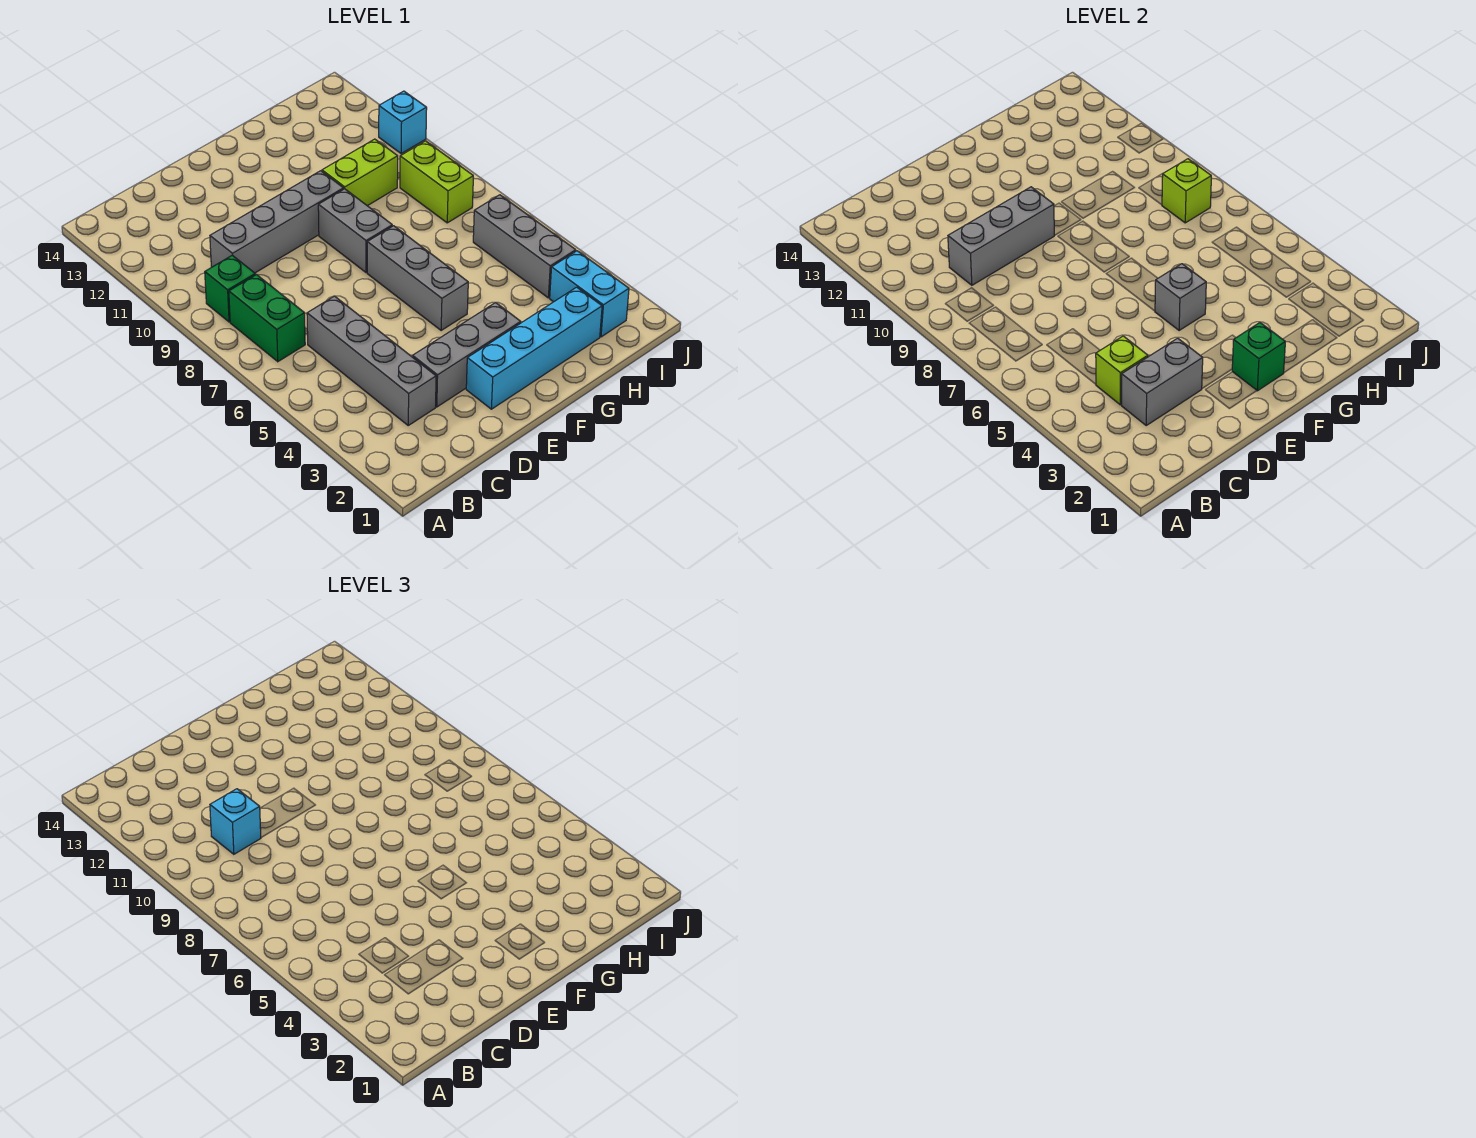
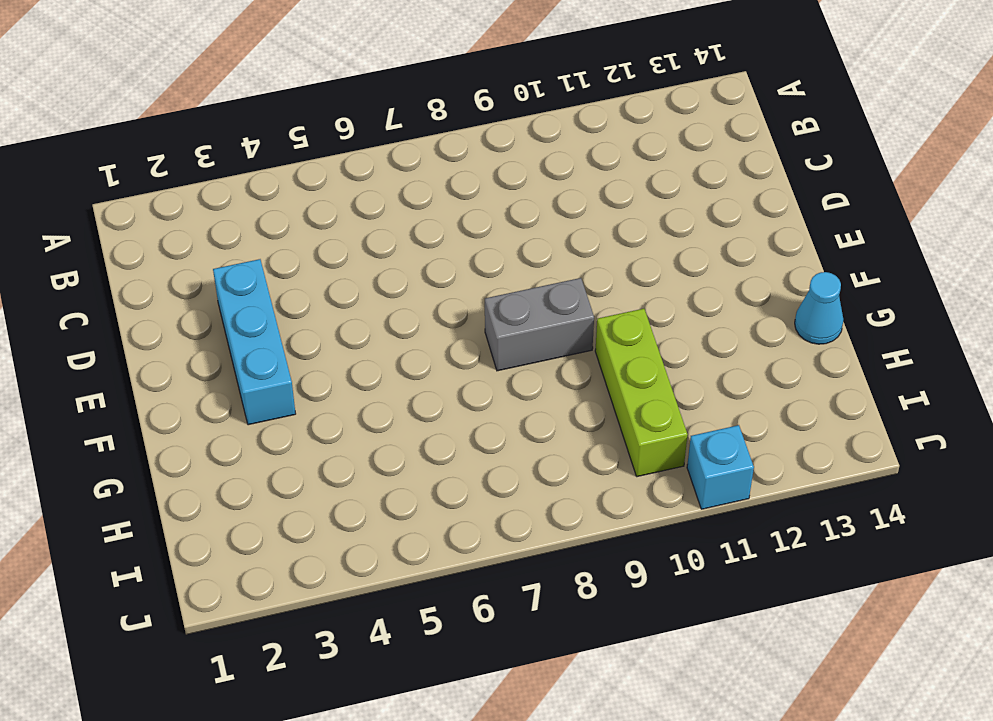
cyan 1x3 brick [213,259,296,425] -> grey 1x3 brick [413,303,521,407]
lime 1x3 brick [595,309,688,477] -> lime 1x2 brick [322,139,398,206]
cyan 1x1 cone [795,272,843,344] -> none
none -> green 1x2 brick [229,275,305,362]
none -> green 1x1 brick [205,255,255,322]
none -> grey 1x4 brick [307,296,436,425]

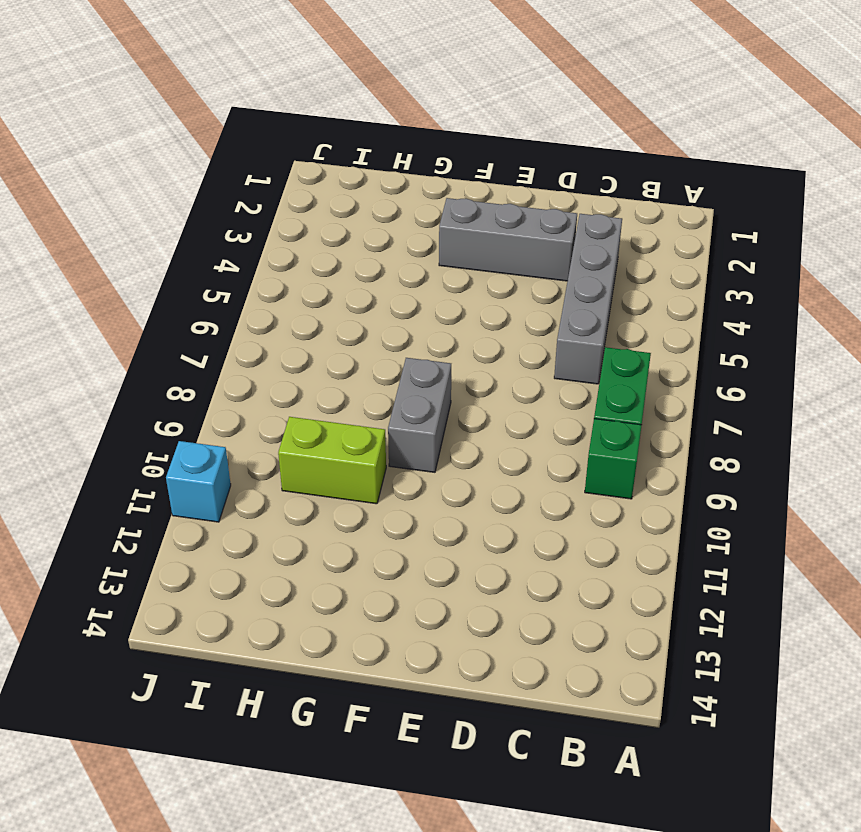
none -> grey 1x4 brick [210,171,343,273]
none -> cyan 1x4 brick [466,287,602,409]
none -> grey 1x3 brick [367,226,468,330]

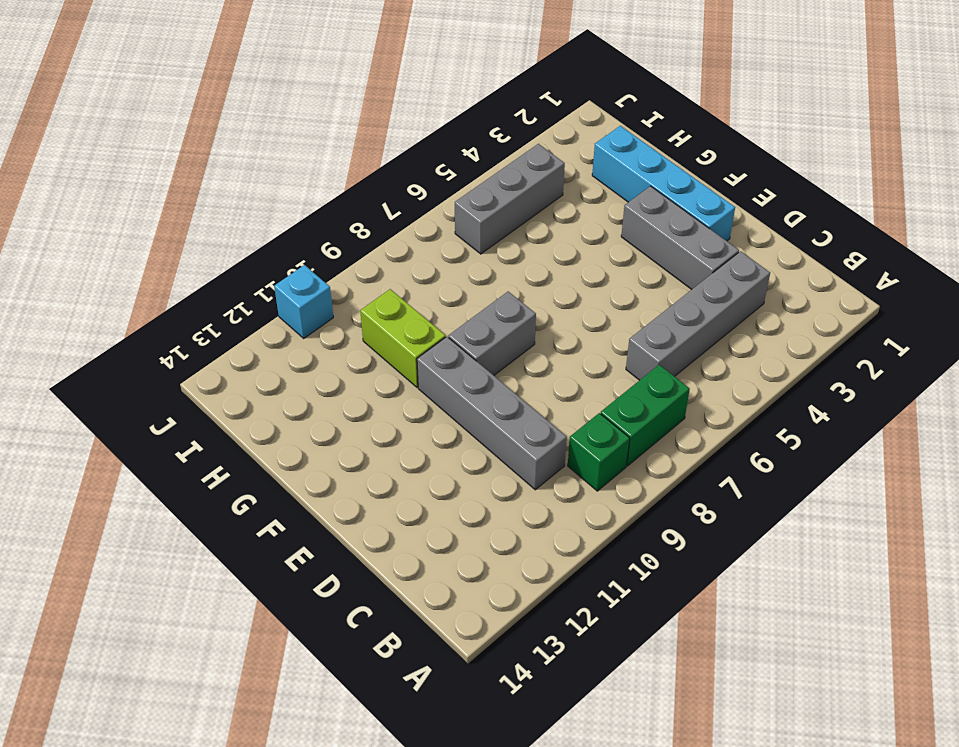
none -> grey 1x3 brick [367,226,468,330]
none -> cyan 1x2 brick [550,251,629,337]
none -> lime 1x2 brick [400,141,473,223]

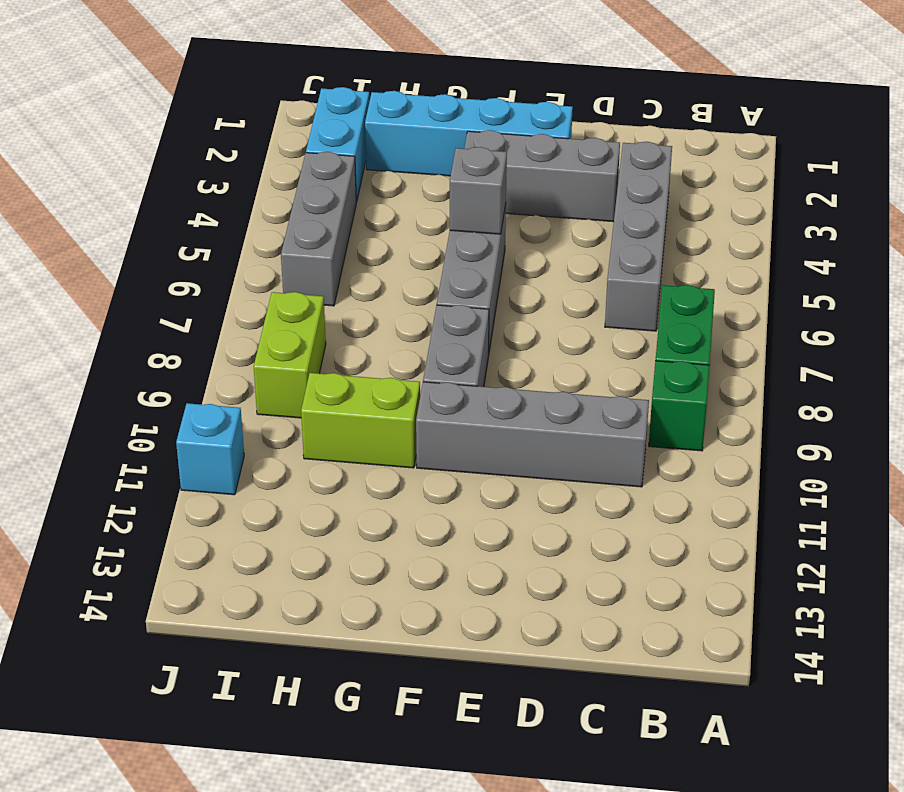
none -> grey 1x2 brick [1122,338,1203,425]
none -> lime 1x1 brick [1096,336,1148,405]
none -> grey 1x3 brick [948,187,1055,285]

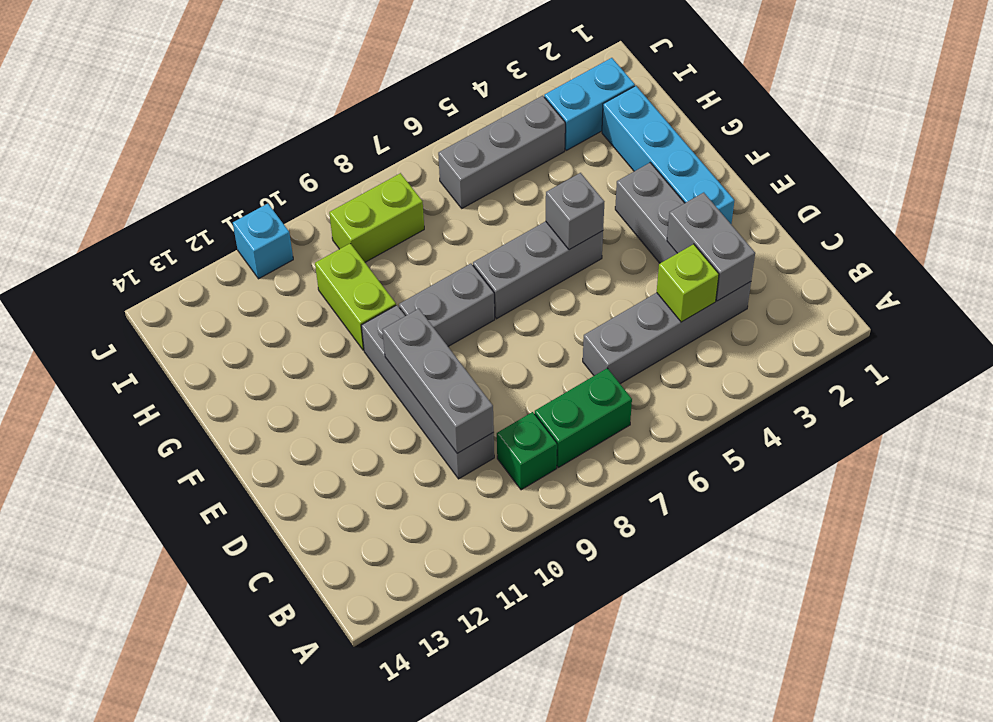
none -> green 1x1 brick [1232,323,1285,391]
none -> lime 1x1 brick [1162,159,1211,223]
none -> cyan 1x1 brick [210,789,261,854]

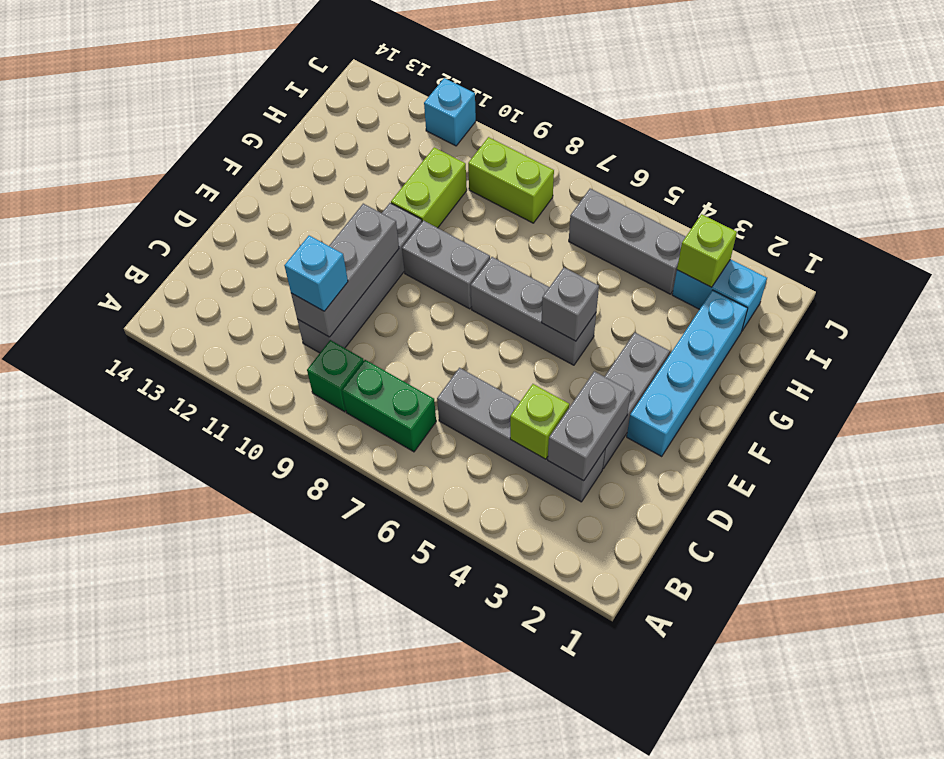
lime 1x1 brick [677,214,737,287] -> lime 1x1 brick moved to [1162,159,1211,223]
none -> green 1x1 brick [1232,323,1285,391]

